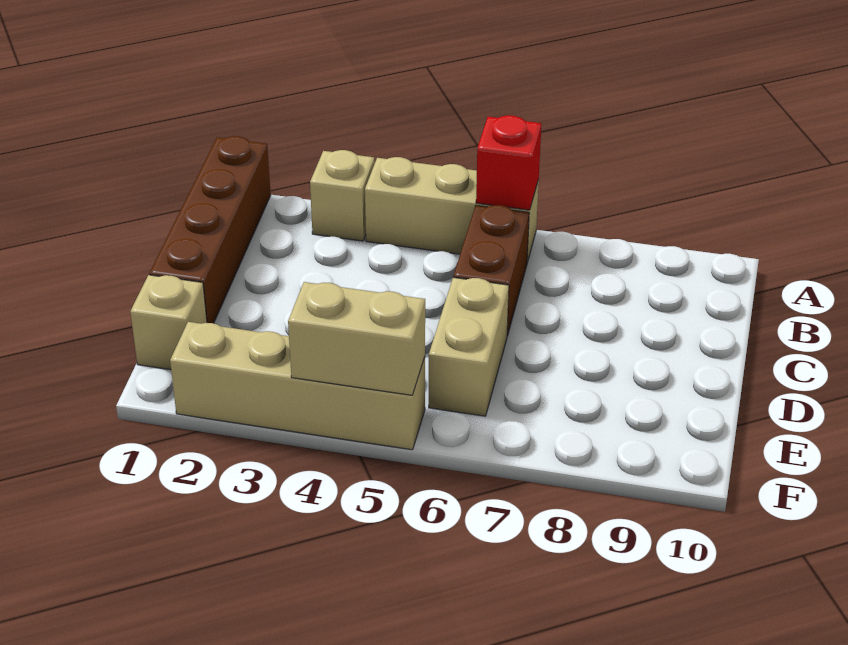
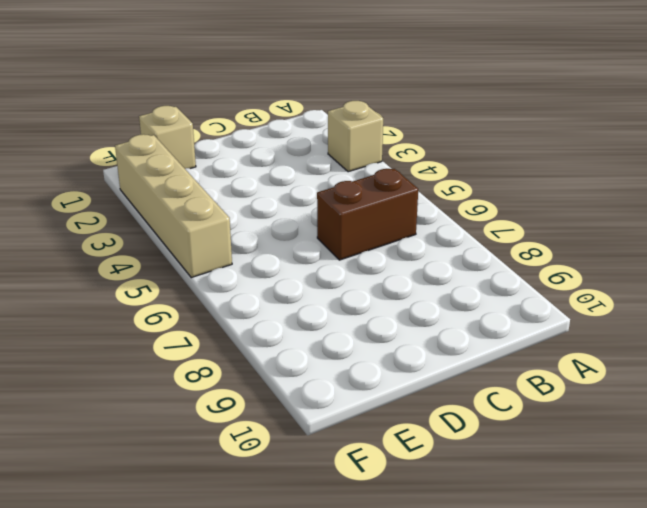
none -> brown 1x4 brick [149,136,271,323]
none -> tan 1x3 brick [365,157,539,262]

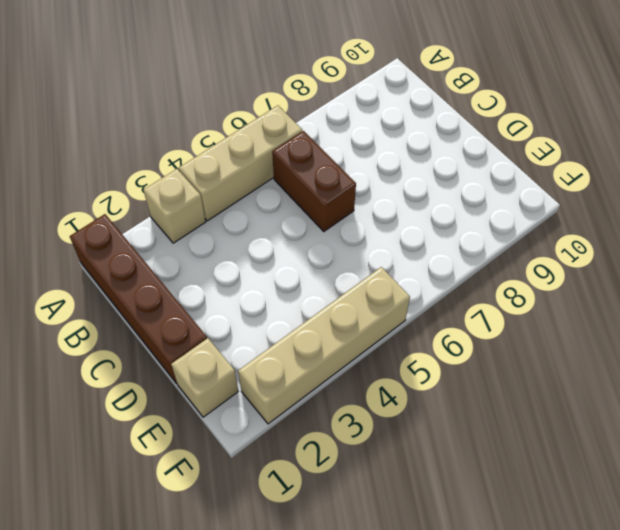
none -> tan 1x2 brick [429,277,509,416]
none -> red 1x1 brick [476,115,541,210]

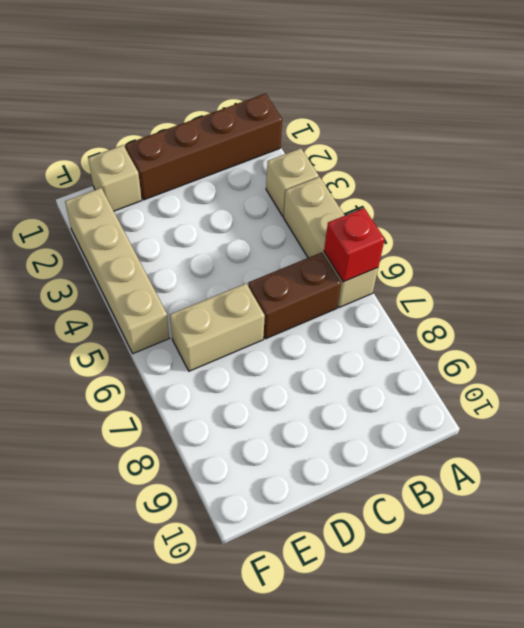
none -> tan 1x2 brick [288,282,425,395]

